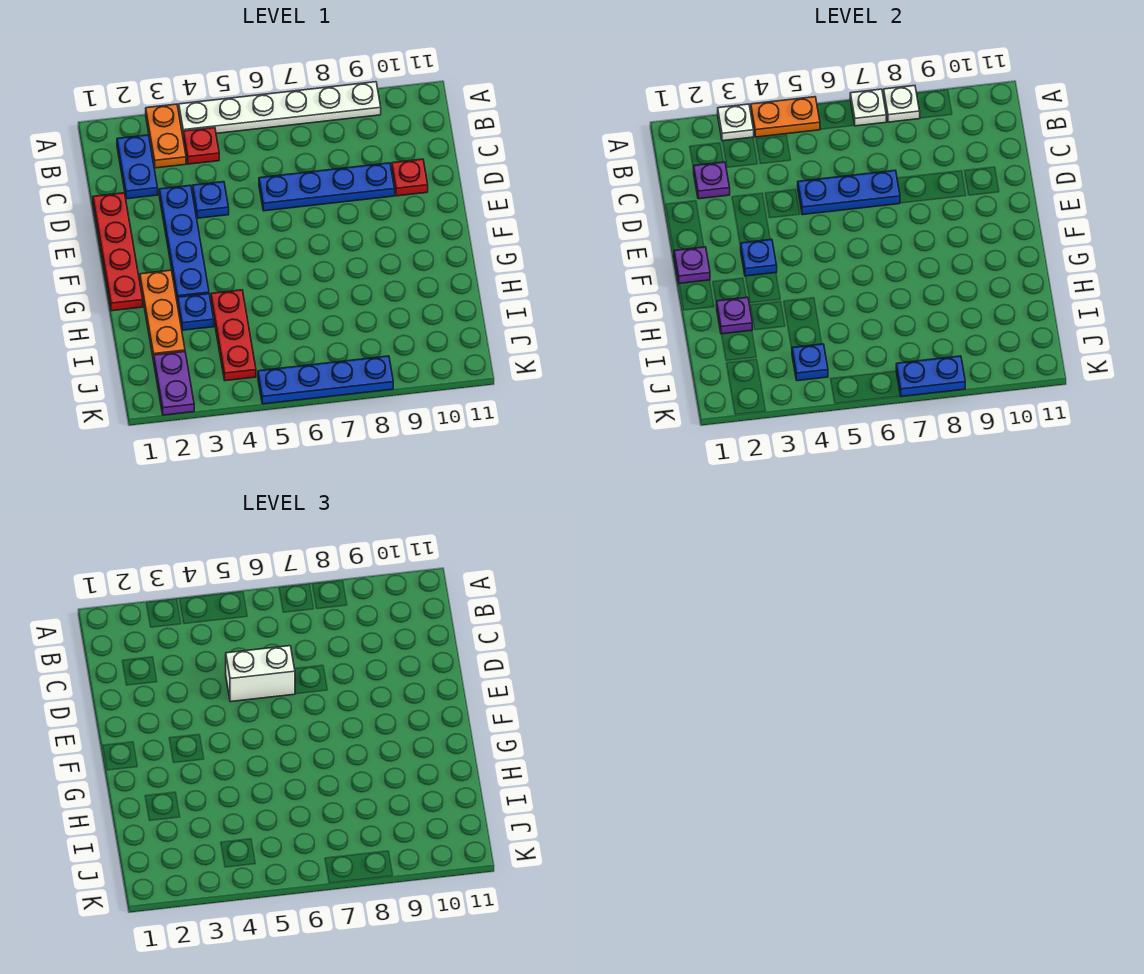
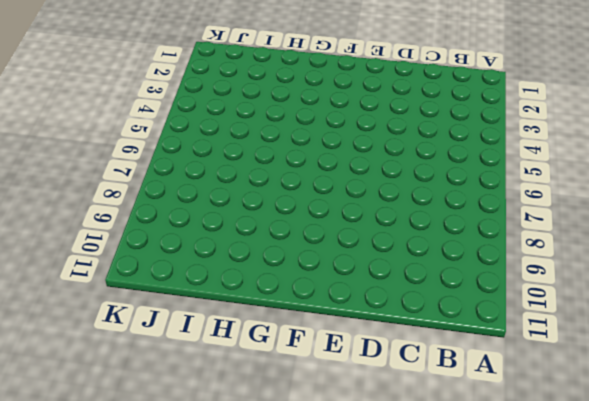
none -> orange 1x2 plate [146,104,186,168]
none -> white 1x6 plate [179,82,381,134]
none -> blue 1x2 plate [117,135,158,199]

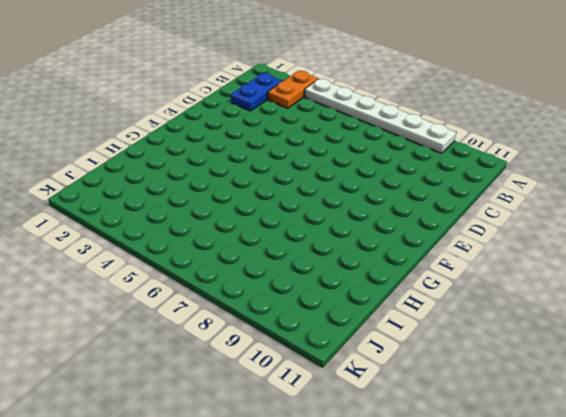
none -> red 1x1 plate [183,127,219,164]
none -> red 1x4 plate [93,193,143,311]
none -> blue 1x4 plate [159,185,209,303]

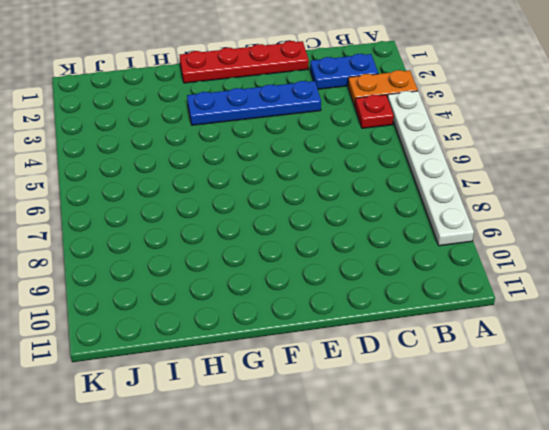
none -> blue 1x1 plate [193,182,229,218]
none -> blue 1x4 plate [259,163,395,211]
none -> red 1x1 plate [392,159,428,196]

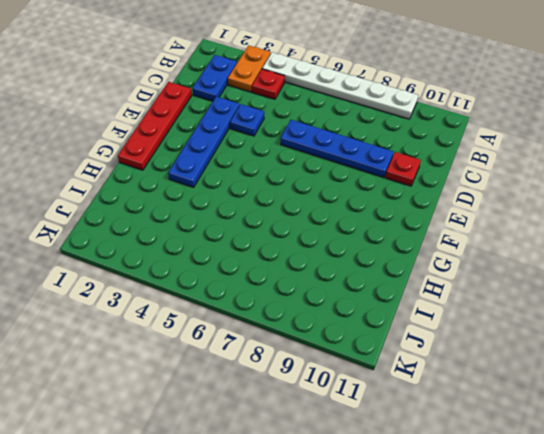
none -> orange 1x3 plate [140,270,185,361]
none -> blue 1x1 plate [178,294,214,330]
none -> red 1x3 plate [211,290,256,381]

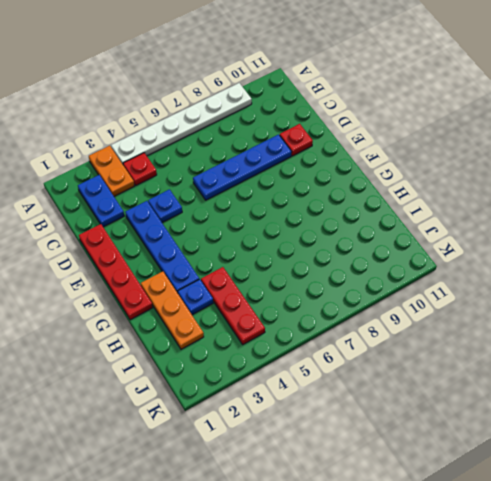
none -> purple 1x2 plate [154,351,194,415]
none -> blue 1x4 plate [258,356,393,404]
none -> white 1x1 plate [718,104,754,141]

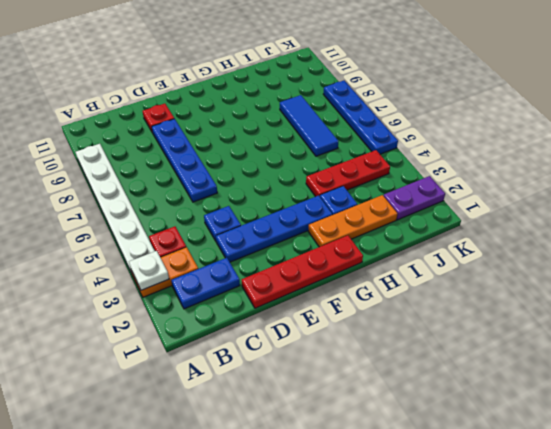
blue 1x3 tile [280,95,339,156] -> none
none -> orange 1x2 plate [751,97,820,137]
none -> white 1x1 plate [850,89,886,126]
none -> white 1x1 plate [883,86,920,122]

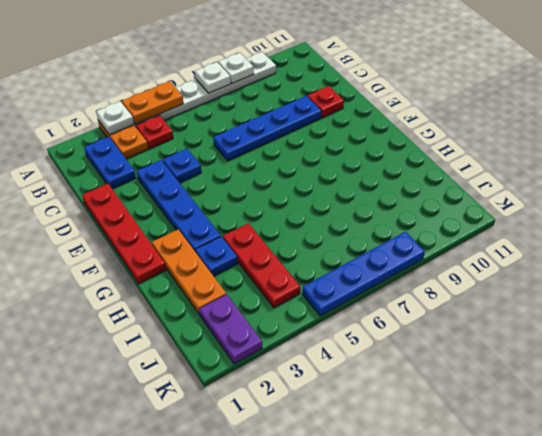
none -> purple 1x1 plate [694,162,730,199]
none -> blue 1x3 plate [798,170,900,215]
none -> purple 1x1 plate [674,247,710,283]

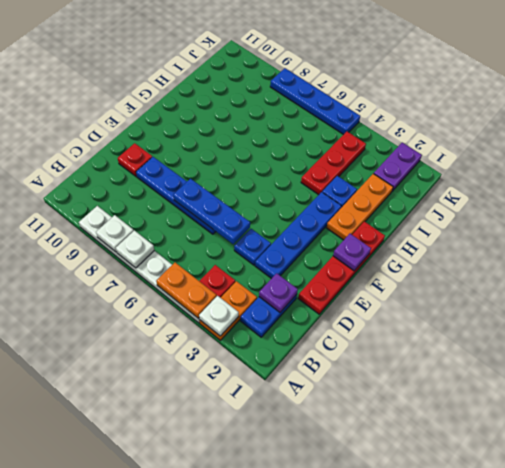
none -> blue 1x1 plate [741,239,777,276]
none -> purple 1x1 plate [717,297,752,334]
none -> blue 1x1 plate [792,344,828,381]

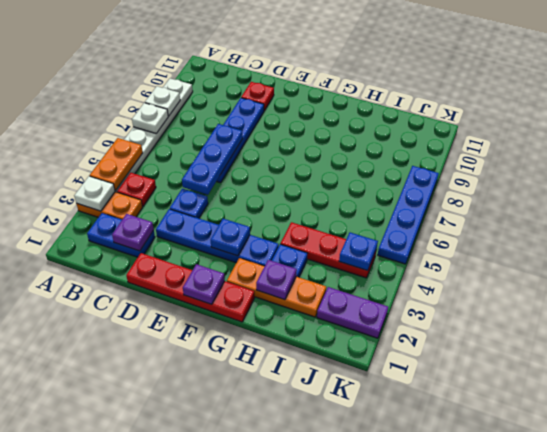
none -> blue 1x2 plate [896,356,965,397]
none -> white 1x2 brick [226,646,295,702]

